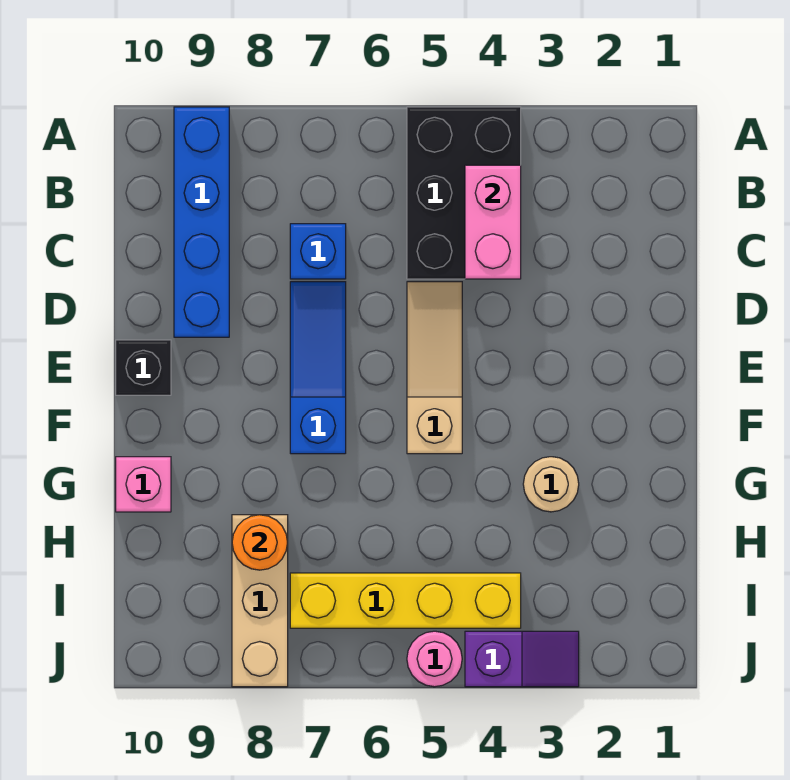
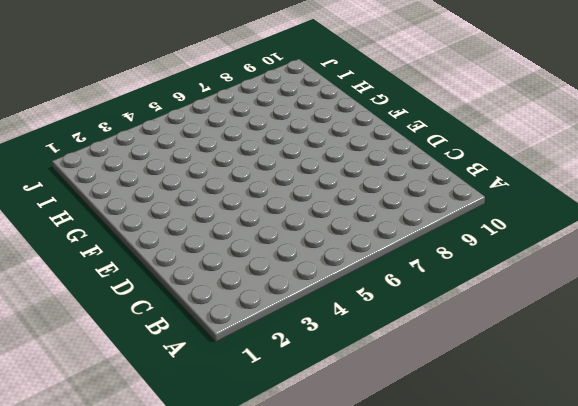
none -> black 2x3 brick [407,107,521,279]
none -> blue 1x4 brick [174,107,229,337]
none -> blue 1x1 brick [290,224,346,279]

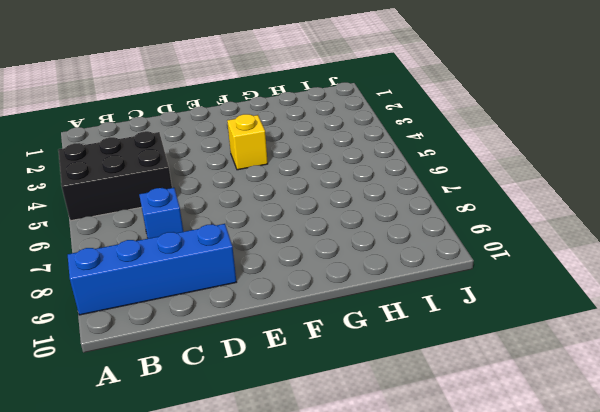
yellow 1x1 brick [227,114,268,170] -> none
none -> tan 1x3 slope [407,282,462,454]
none -> blue 1x3 slope [290,282,346,454]
none -> black 1x1 brick [116,340,171,395]

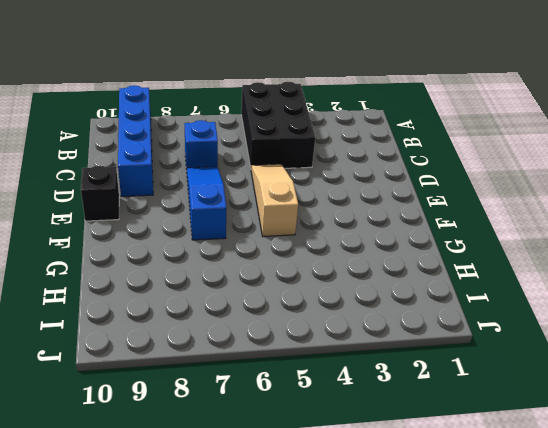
none -> tan 1x1 round brick [523,457,579,512]
none -> pink 1x1 brick [116,457,171,512]
none -> tan 1x3 brick [232,515,288,687]

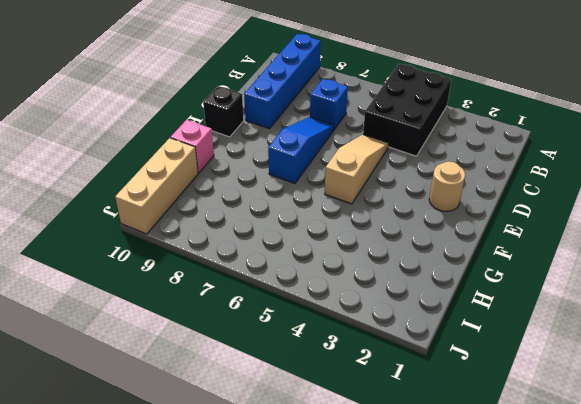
tan 1x1 round brick [429,162,465,211] -> tan 1x1 round brick moved to [523,457,579,512]
tan 1x3 brick [115,138,198,234] -> tan 1x3 brick moved to [232,515,288,687]
none -> yellow 1x4 brick [290,573,521,628]
none -> purple 1x2 slope [465,631,579,687]
none -> pink 1x1 round brick [407,631,462,687]

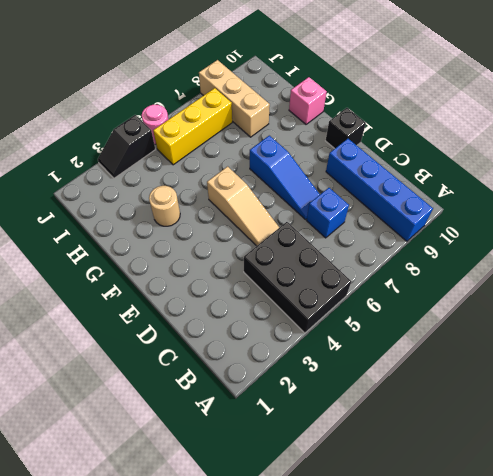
yellow 1x3 brick [153,88,232,165] -> yellow 1x4 brick [290,573,521,628]
black 1x2 slope [98,115,155,178] -> purple 1x2 slope [465,631,579,687]
none -> pink 1x2 brick [465,165,521,279]
none -> orange 1x1 round brick [232,515,288,570]

